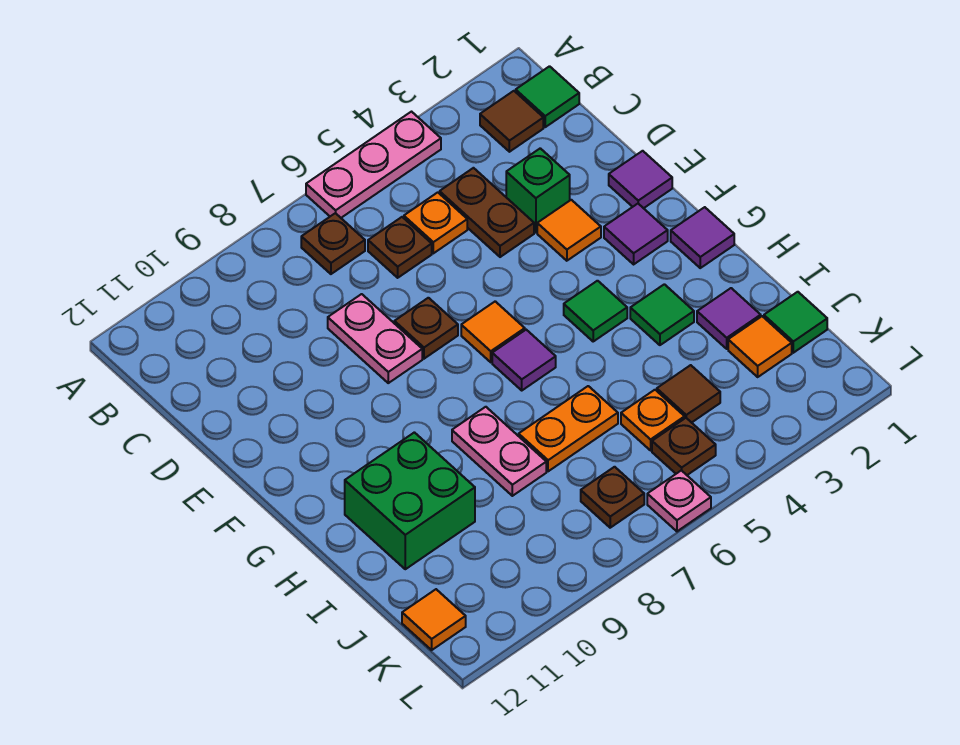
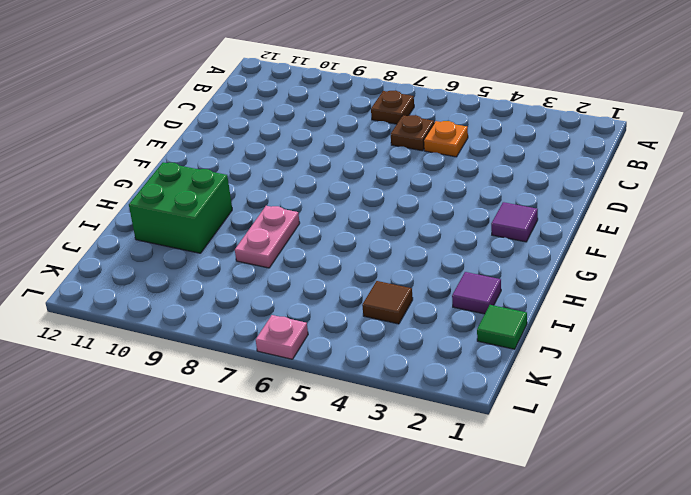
none -> pink 1x3 plate [306,112,441,218]
none -> green 1x1 tile [516,66,579,127]
none -> brown 1x1 tile [480,91,543,152]
none -> brown 1x2 plate [440,168,534,257]

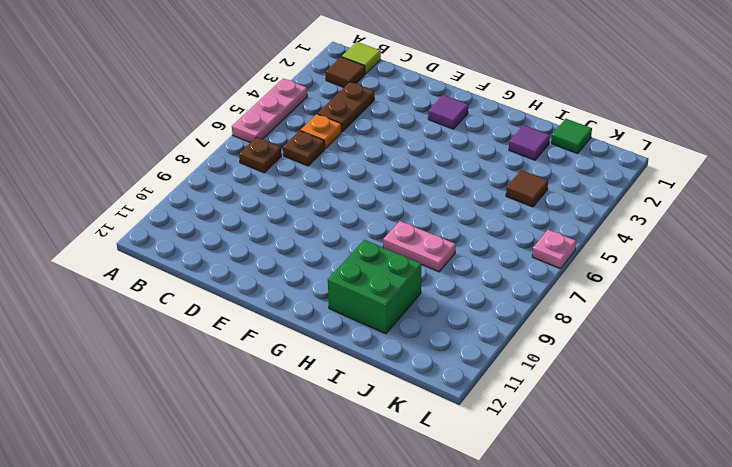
lime 1x1 tile [342,42,381,74] -> green 1x1 tile [516,66,579,127]
brown 1x2 plate [318,82,374,132] -> brown 1x2 plate turned to [440,168,534,257]
none -> green 1x1 brick [506,148,570,233]
none -> pink 1x2 plate [328,294,422,383]
none -> purple 1x1 tile [609,151,672,208]
none -> orange 1x1 tile [537,200,601,261]

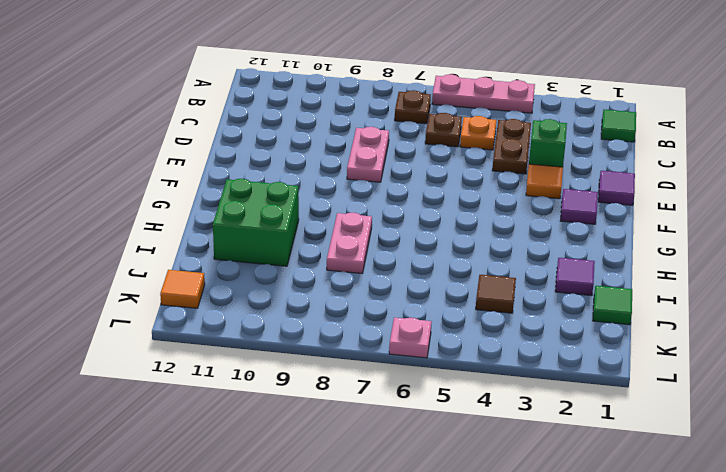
none -> brown 1x1 tile [480,91,543,152]
none -> brown 1x1 plate [394,298,458,359]
none -> orange 1x1 tile [461,301,525,362]
none -> purple 1x1 tile [671,207,734,268]

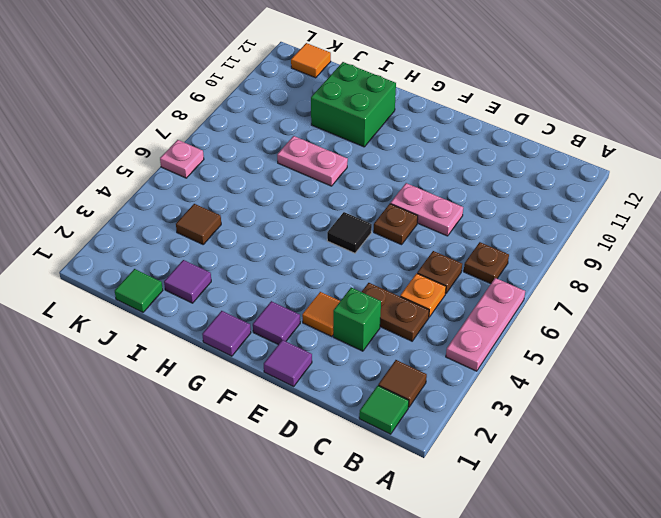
black 1x1 tile [327,212,372,253] -> orange 1x1 tile [461,301,525,362]
none -> green 1x1 tile [564,281,627,341]
none -> purple 1x1 tile [492,330,556,390]
none -> green 1x1 tile [630,284,694,345]
none -> orange 1x2 plate [519,386,618,471]

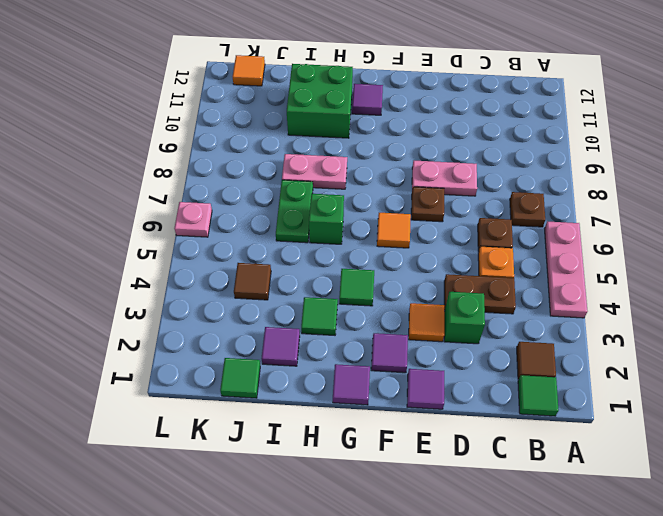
purple 1x1 tile [352,84,383,115] -> purple 1x1 tile moved to [492,330,556,390]
green 1x1 brick [309,194,344,244] -> none
green 1x2 plate [276,180,313,243] -> orange 1x2 plate [519,386,618,471]
none -> orange 1x1 tile [728,316,792,377]
none -> orange 1x1 plate [621,390,685,450]
none -> brown 1x1 plate [652,418,716,475]
none -> brown 1x1 plate [581,467,644,528]

